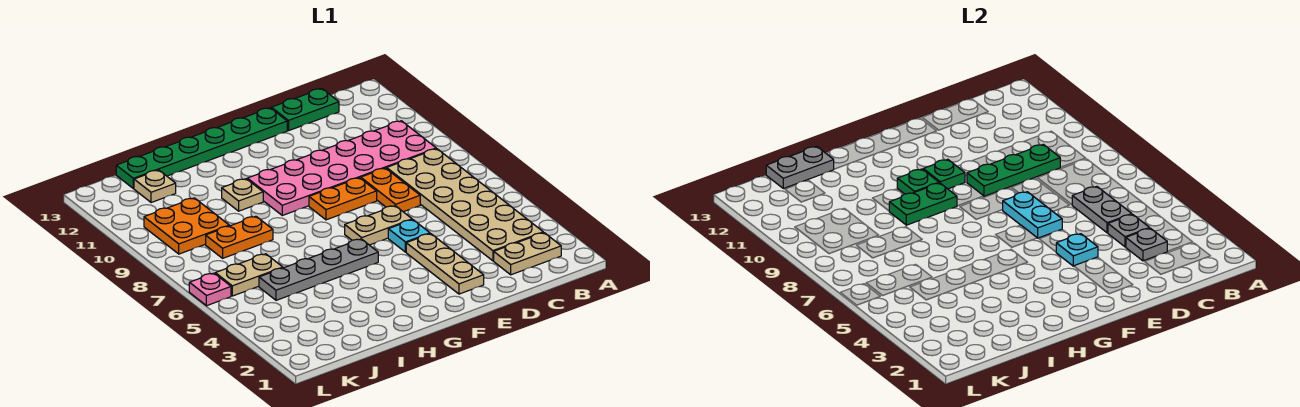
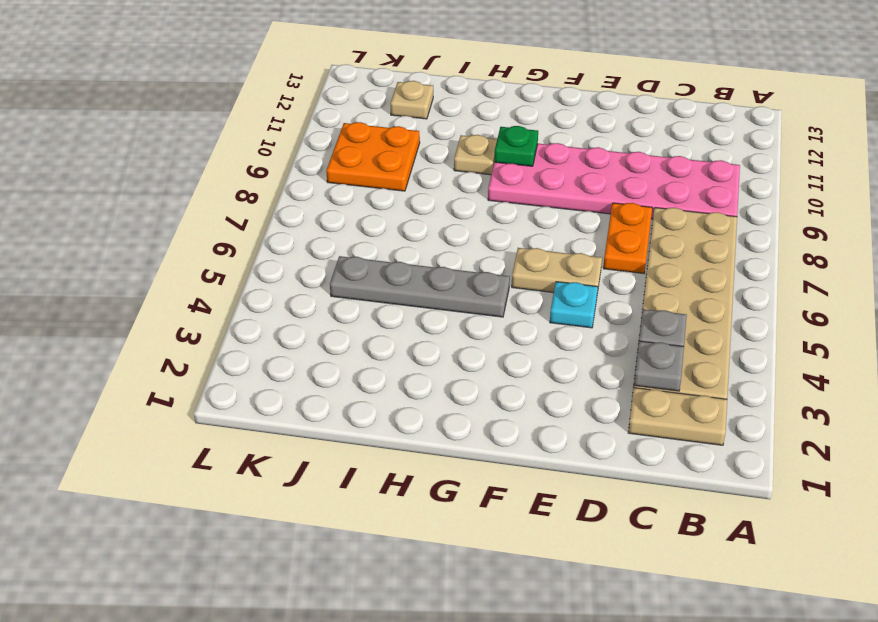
none -> green 1x2 plate [272,89,339,131]
none -> tan 1x3 plate [406,234,484,294]
none -> orange 1x2 plate [309,178,377,220]

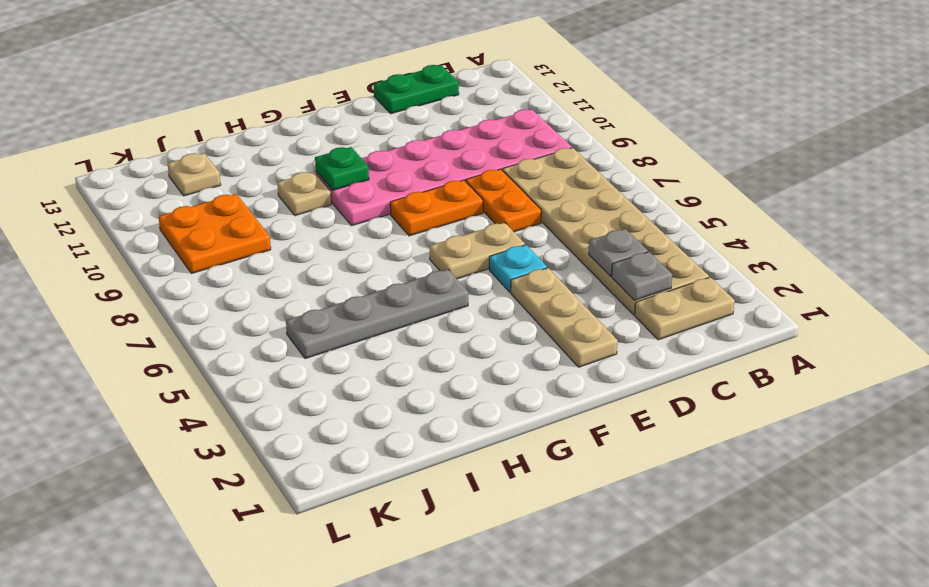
none -> green 1x6 plate [116,108,287,188]
none -> orange 1x2 plate [206,216,273,258]
none -> tan 1x2 plate [215,254,283,296]

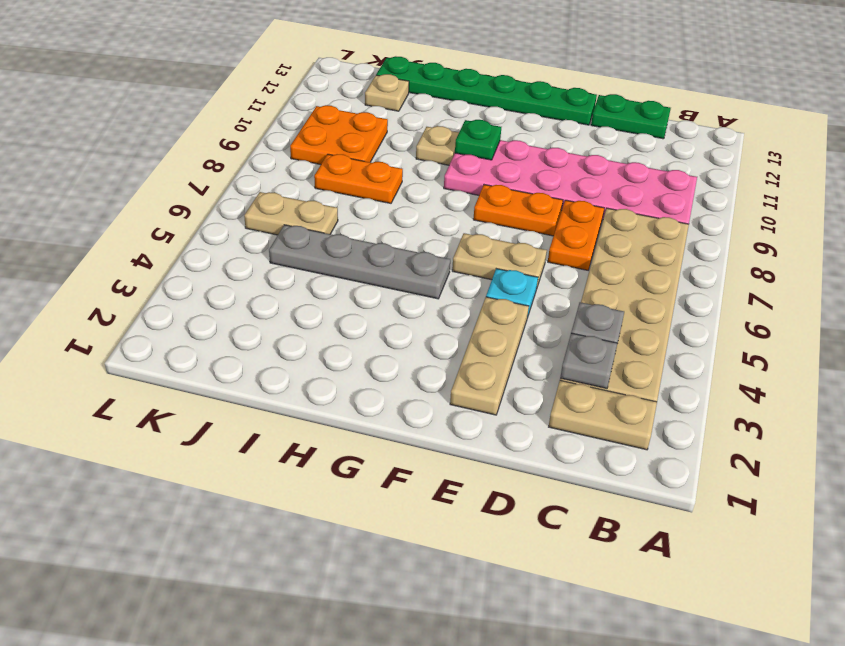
none -> pink 1x1 plate [189,273,231,306]
none -> grey 1x2 plate [1072,186,1132,233]
none -> green 1x3 plate [967,144,1060,196]

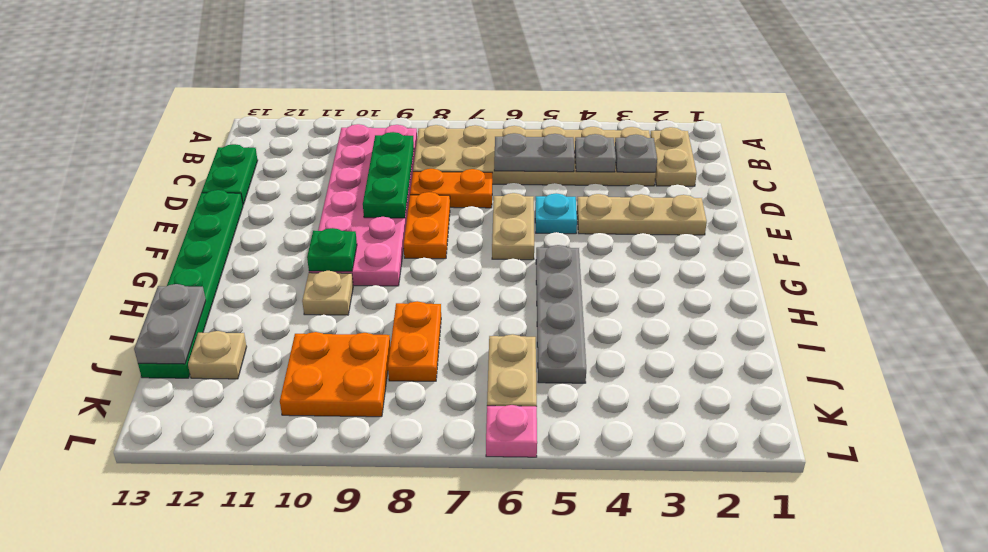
none -> cyan 1x1 plate [1056,234,1098,266]
none -> cyan 1x2 plate [1003,192,1062,238]
none -> green 1x1 plate [923,159,965,189]

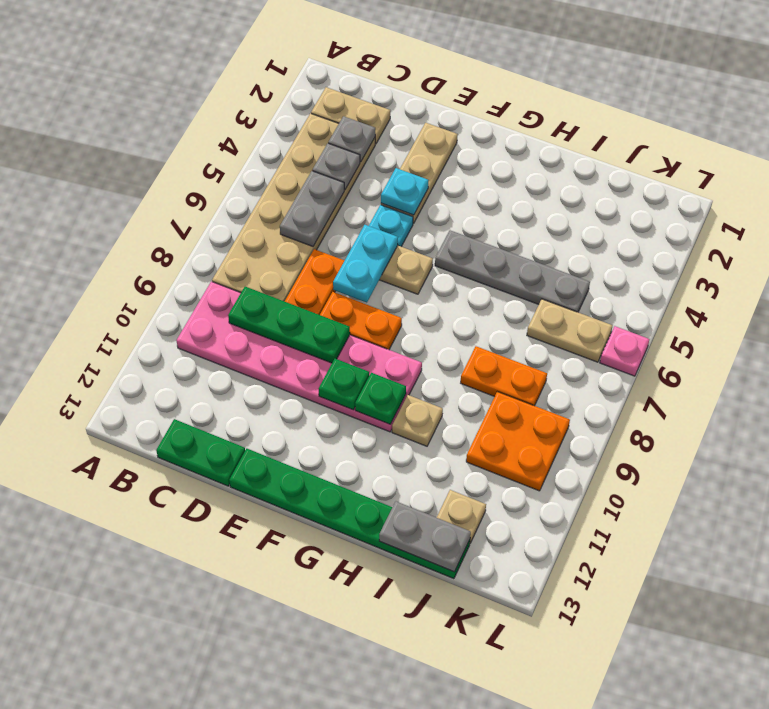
none -> green 1x2 plate [889,183,957,225]

